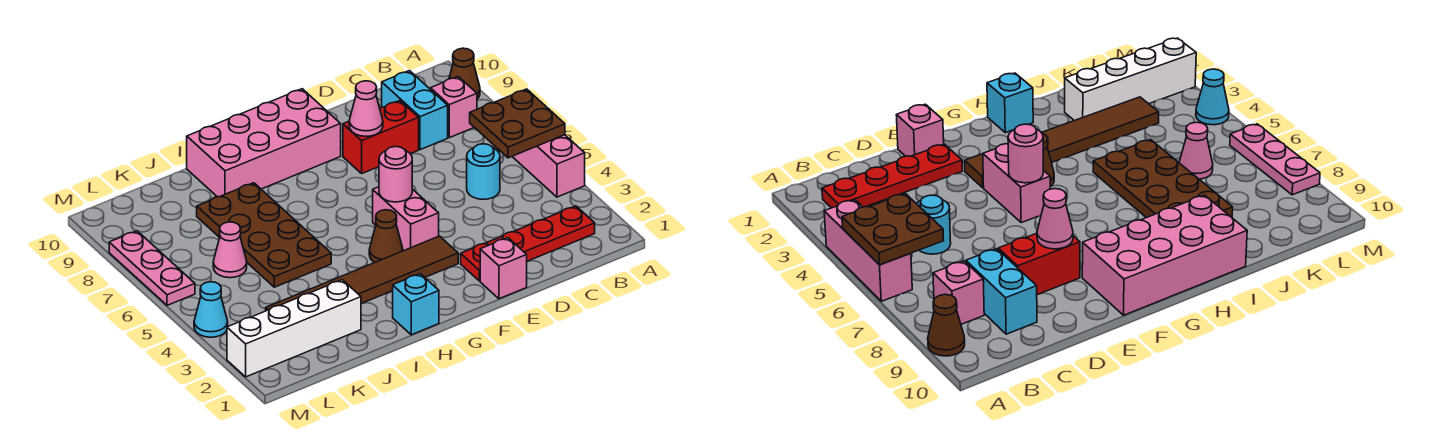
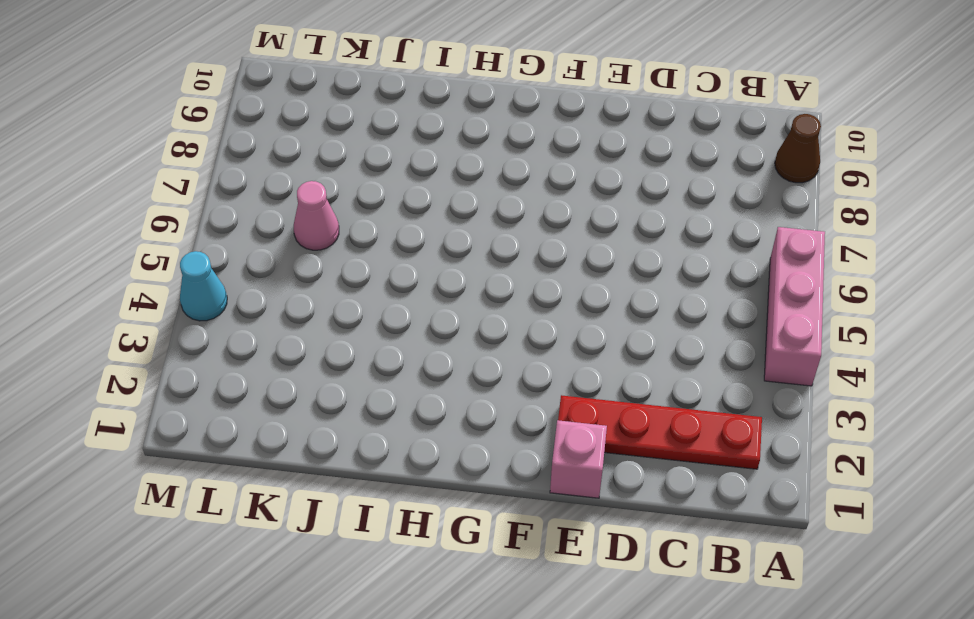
none -> pink 1x1 brick [431,76,477,138]
none -> cyan 1x1 round brick [467,144,500,199]
none -> cyan 1x2 brick [382,71,448,150]

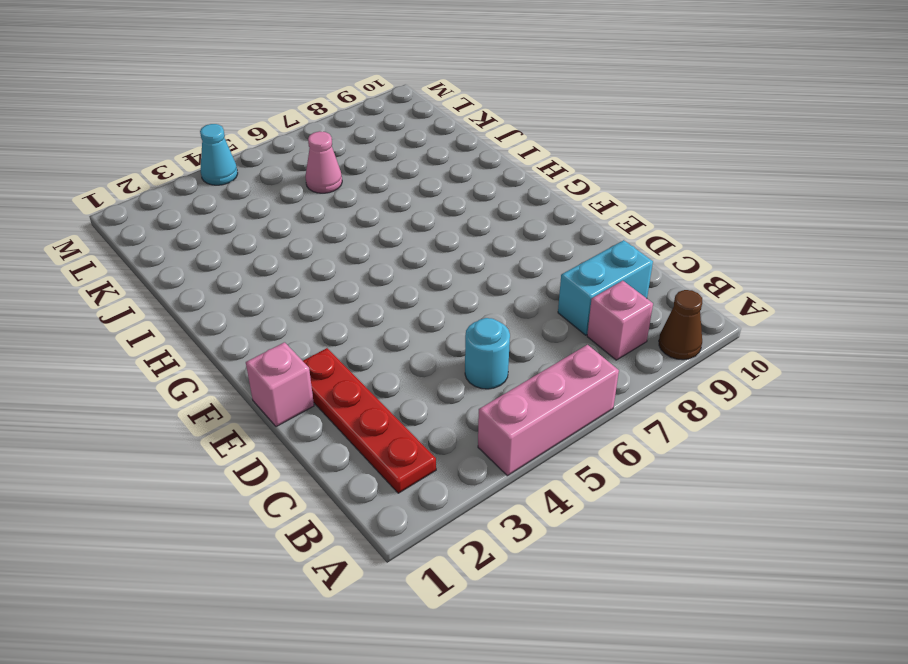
none -> red 1x2 brick [343,100,419,173]
none -> brown 1x6 tile [266,236,458,311]
none -> pink 1x2 brick [373,187,439,251]

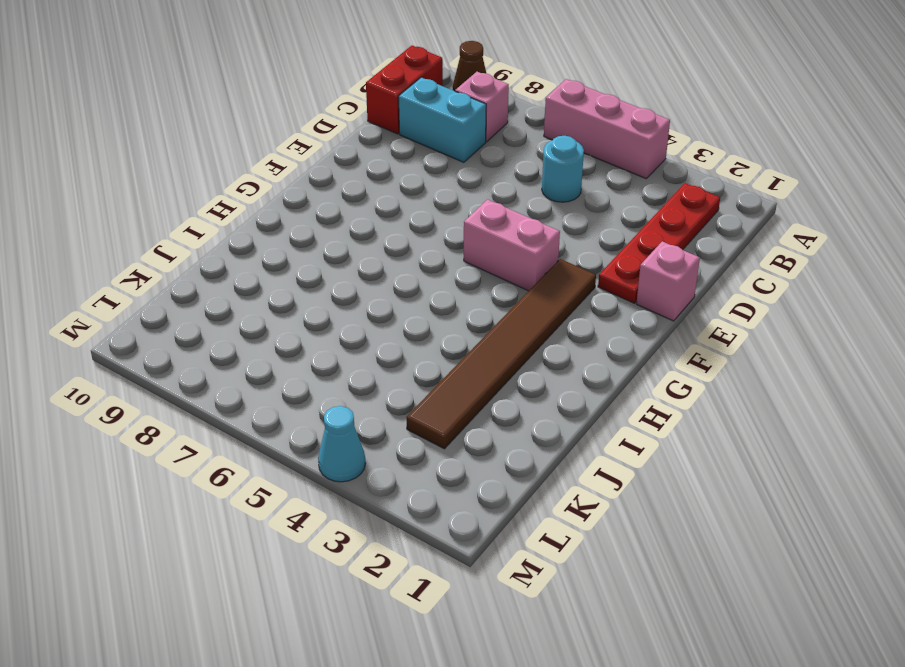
red 1x2 brick [366,46,443,134] -> red 1x2 brick moved to [343,100,419,173]
none -> pink 2x4 brick [187,89,341,197]
none -> brown 1x1 cone [369,210,403,262]
none -> cyan 1x1 brick [393,274,439,335]

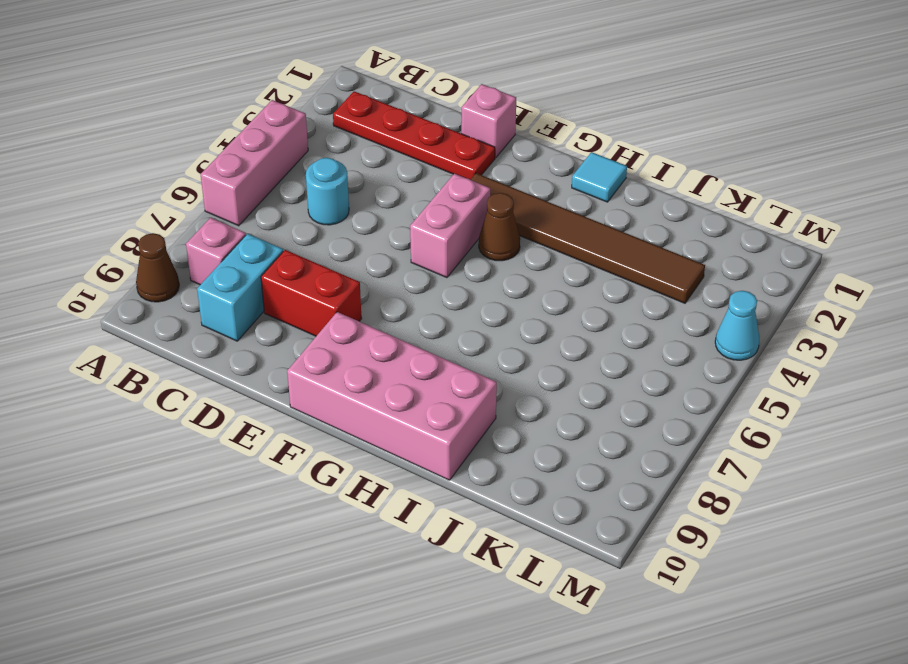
cyan 1x1 tile [572,152,627,202] -> cyan 1x1 brick [393,274,439,335]
none -> brown 2x4 plate [197,183,331,287]
none -> white 1x4 brick [227,280,361,377]
none -> pink 1x1 cone [213,222,247,278]

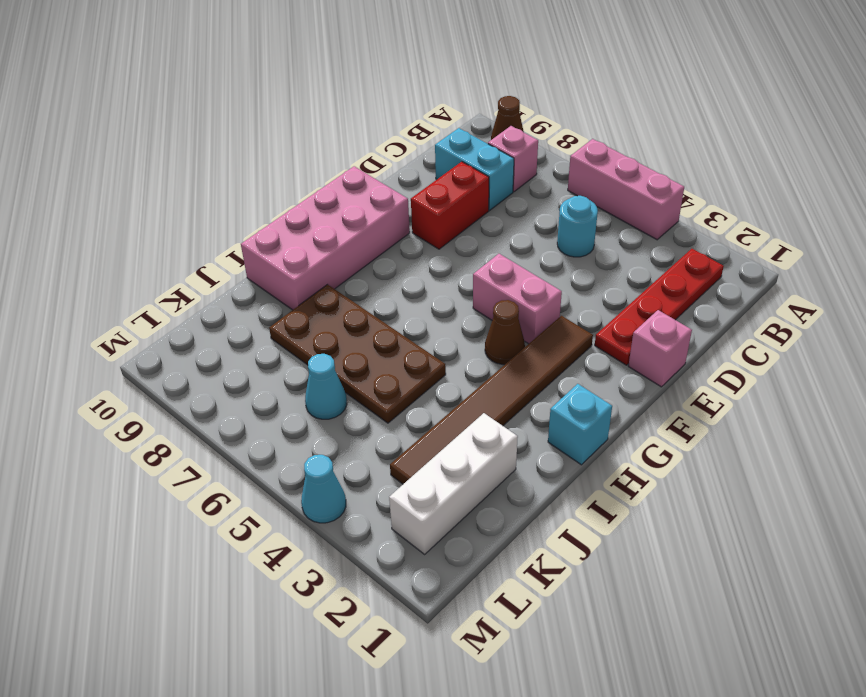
white 1x3 brick [389,413,518,554] -> white 1x4 brick [227,280,361,377]
cyan 1x1 cone [305,354,347,419] -> pink 1x1 cone [213,222,247,278]
none -> pink 1x3 plate [109,231,195,305]
none -> brown 2x2 plate [470,89,565,158]
none -> pink 1x1 cone [349,81,383,136]

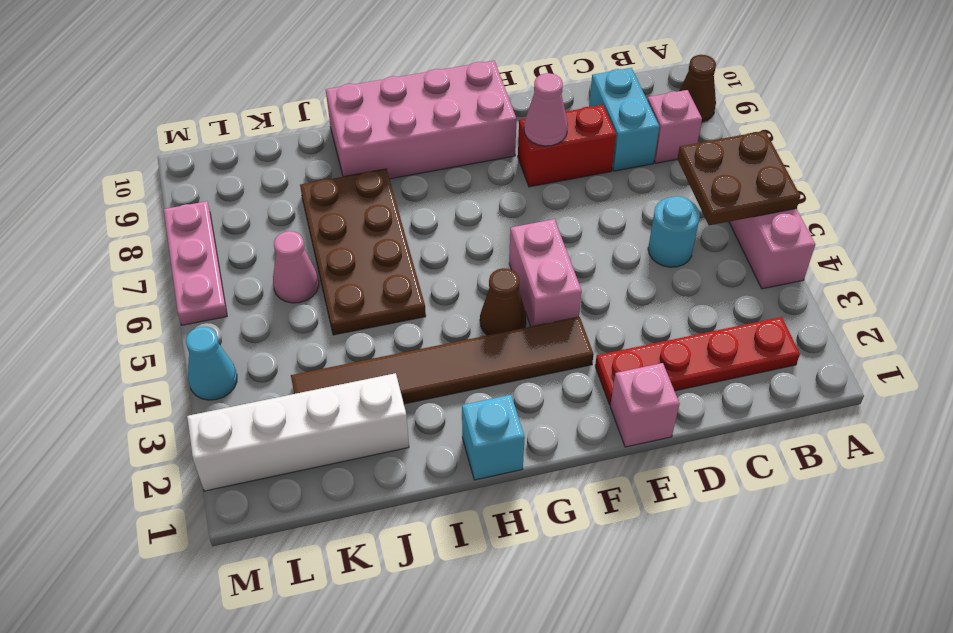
none -> pink 1x1 round brick [379,147,412,202]

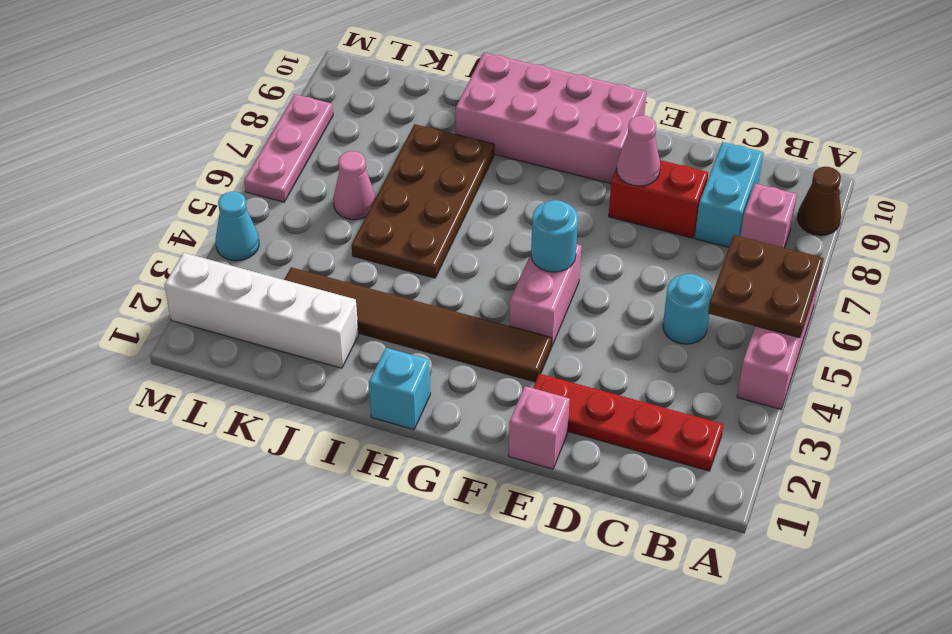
cyan 1x1 round brick [531,200,578,272] -> pink 1x1 round brick [379,147,412,202]
none -> brown 1x1 cone [369,210,403,262]

